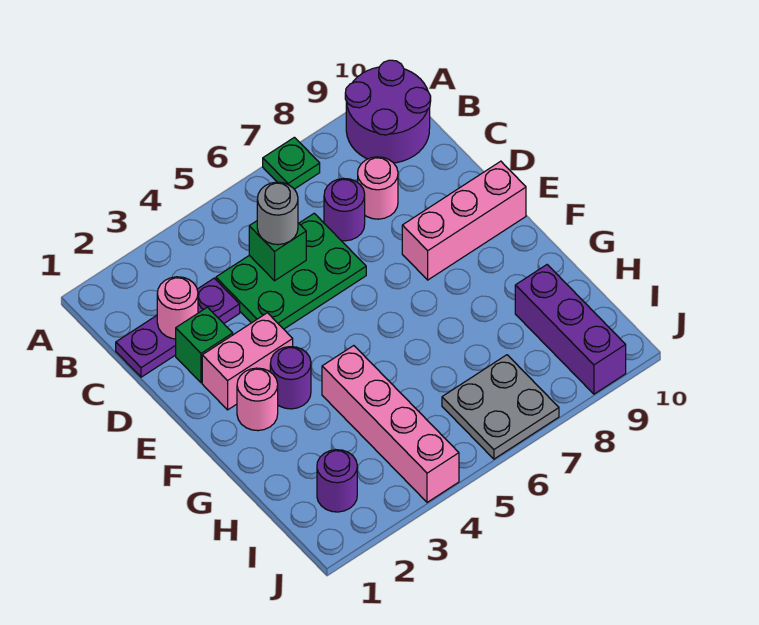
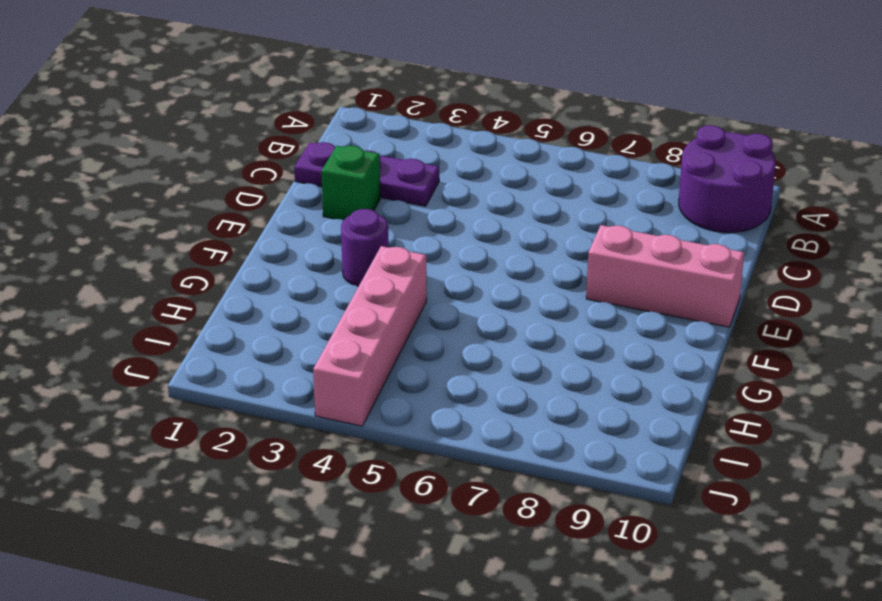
none -> green 1x1 plate [263,137,320,189]
none -> green 2x3 plate [216,213,366,329]
none -> purple 1x1 round brick [324,178,365,241]

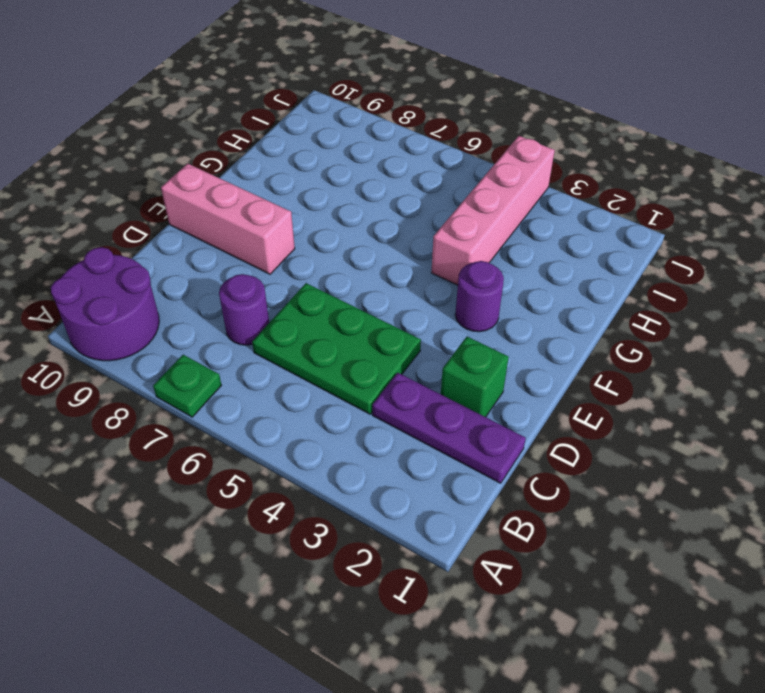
none -> pink 1x1 round brick [358,157,398,219]
none -> pink 1x2 brick [202,313,293,410]
none -> pink 1x1 round brick [237,368,278,431]

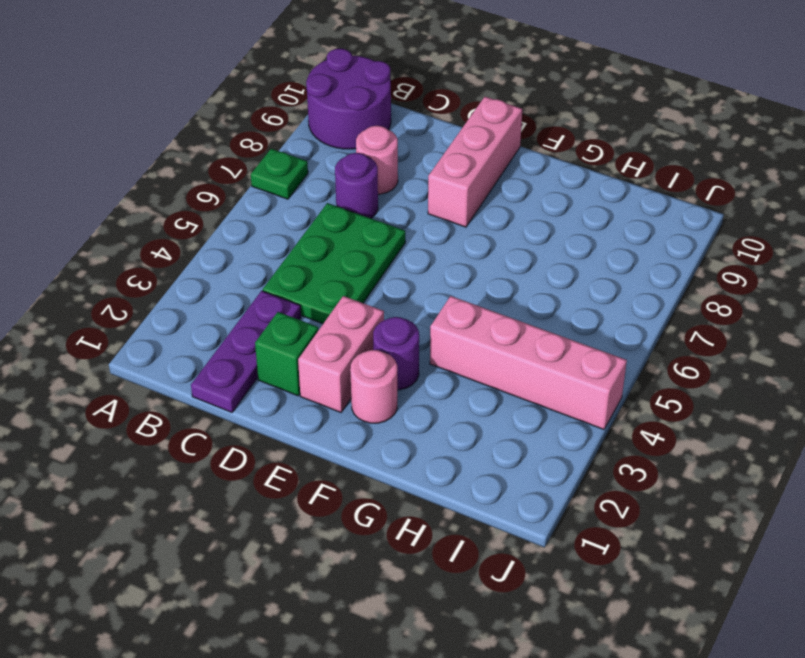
none -> purple 1x3 brick [515,265,626,394]
none -> purple 1x1 round brick [317,450,357,512]
none -> grey 2x2 plate [442,355,559,459]

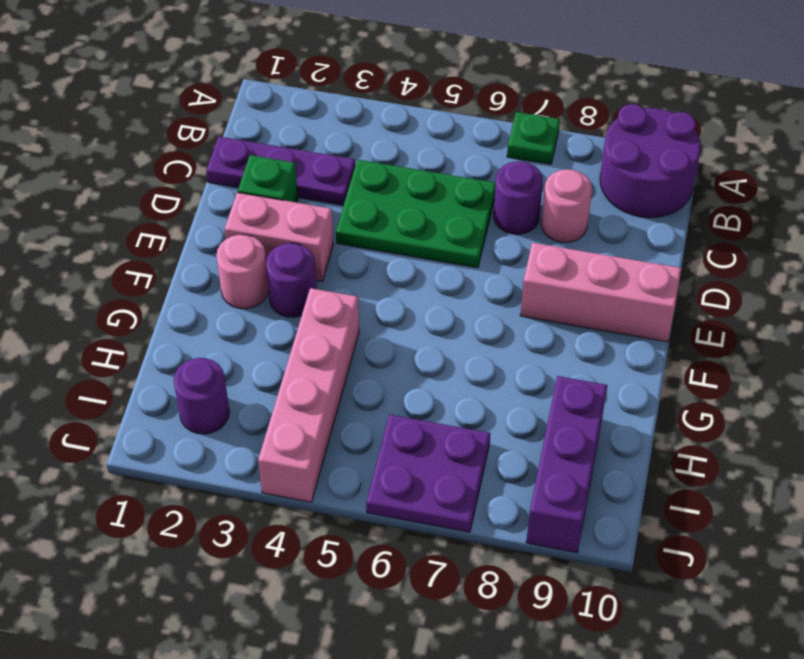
purple 2x2 plate [366,414,490,532] -> grey 2x2 plate [442,355,559,459]
none -> pink 1x1 round brick [157,277,198,339]
none -> green 1x1 brick [249,221,306,281]
none -> grey 1x1 round brick [257,182,298,245]

